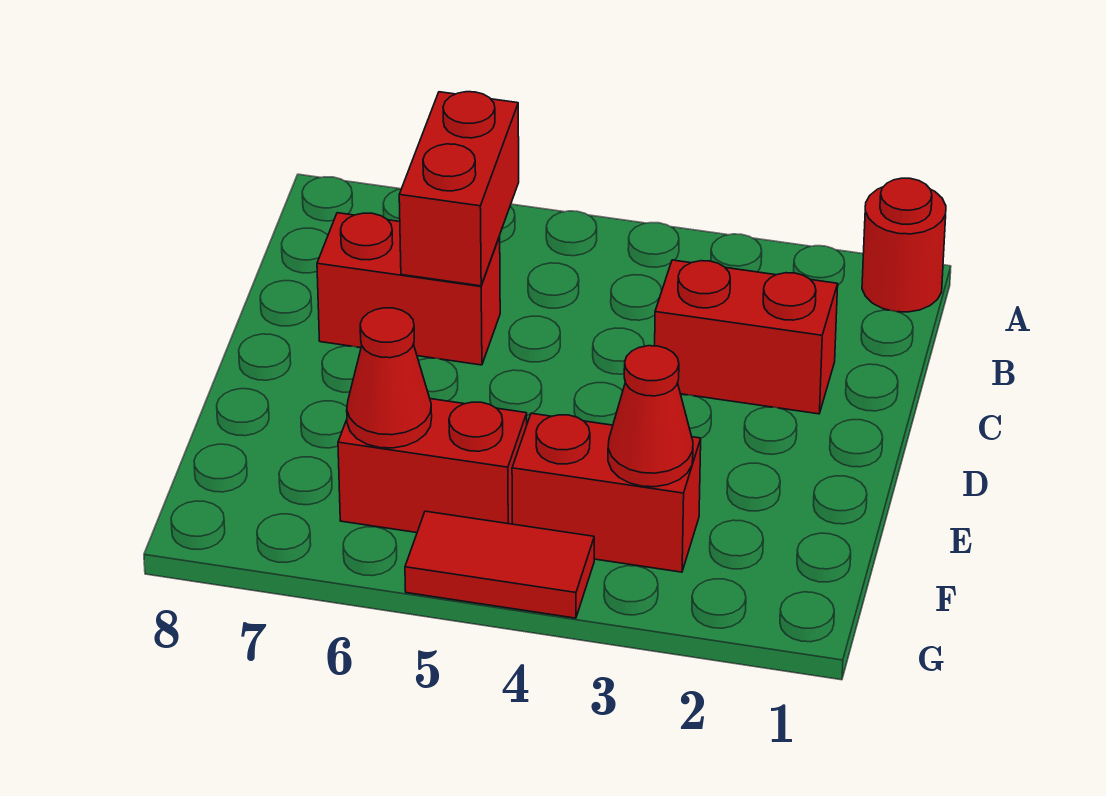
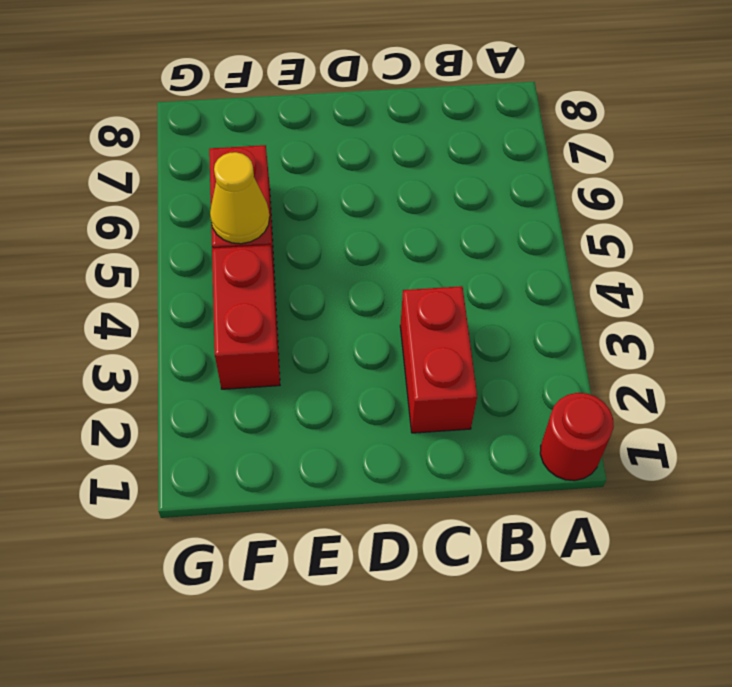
yellow 1x1 cone [210,152,270,244] -> none
none -> red 1x2 brick [317,213,500,365]
none -> red 1x2 tile [405,511,594,618]

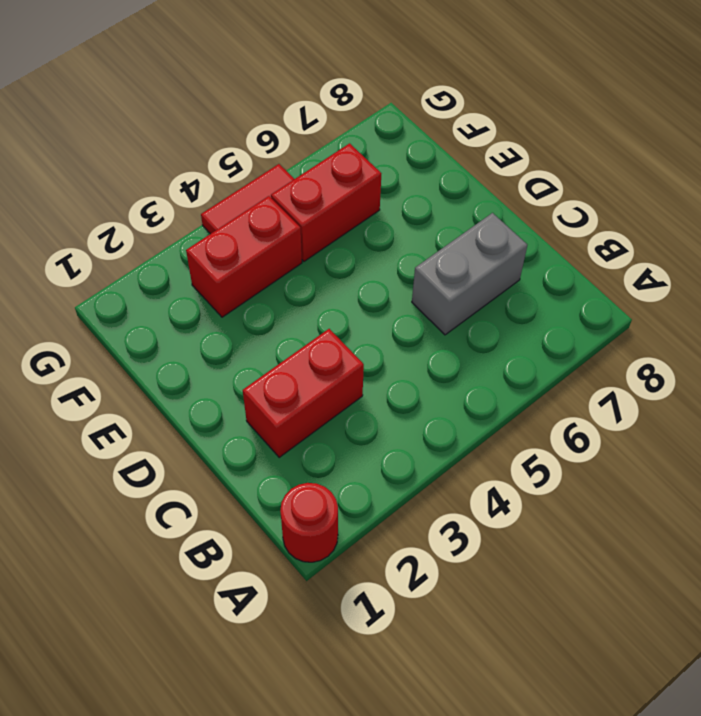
grey 1x2 brick [412,213,527,335] -> red 1x2 brick [317,213,500,365]
none -> red 1x2 brick [399,92,519,286]
none -> red 1x1 cone [608,346,693,487]

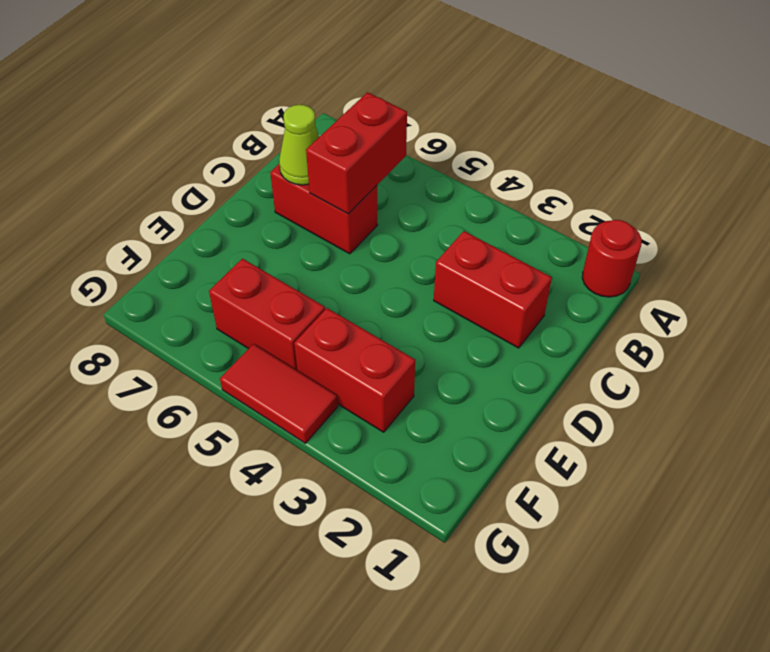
lime 1x1 cone [279,105,319,185] -> none
none -> red 1x1 cone [608,346,693,487]
none -> red 1x1 cone [347,308,432,448]

